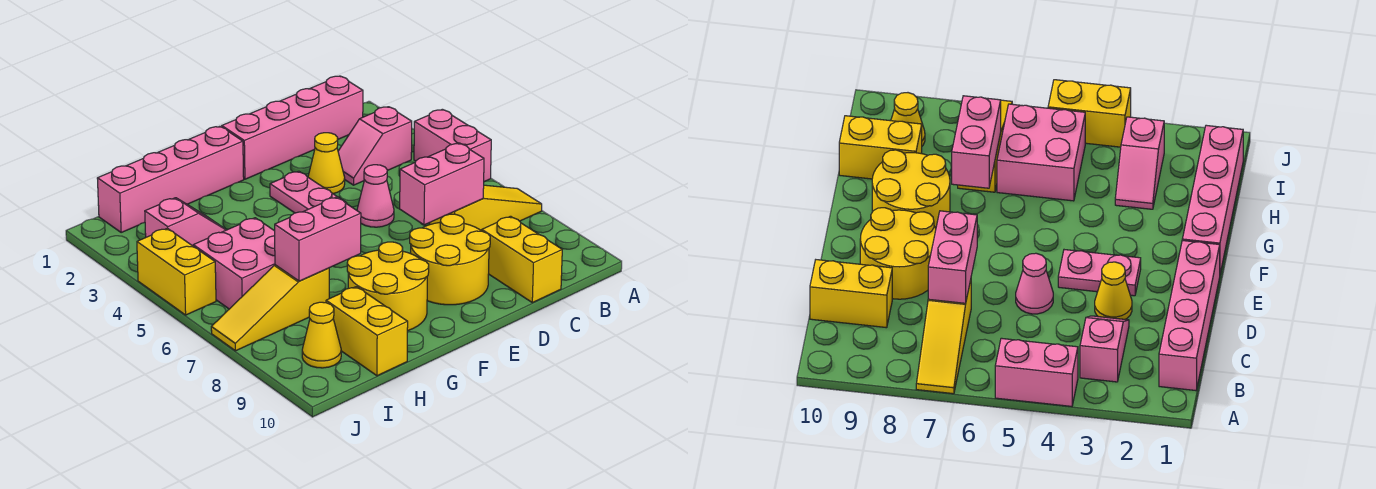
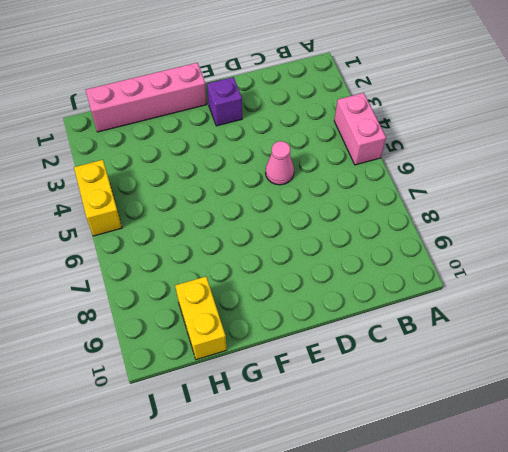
purple 1x1 brick [207,77,242,126] -> none
none -> yellow 1x3 slope [430,185,542,231]
none -> pink 1x4 brick [222,76,363,179]
none -> pink 1x2 slope [338,107,412,185]

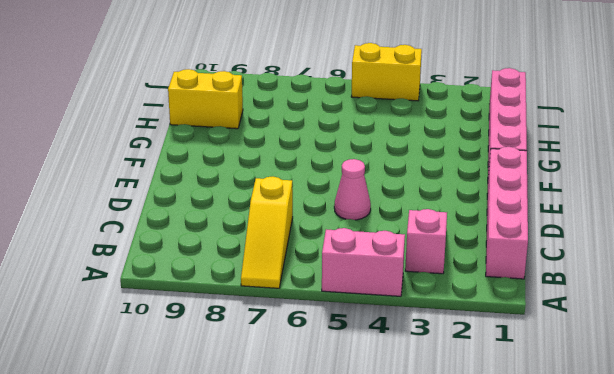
none -> yellow 1x2 brick [482,216,562,303]
none -> yellow 1x1 cone [308,133,345,194]
none -> yellow 2x2 round brick [410,214,490,305]

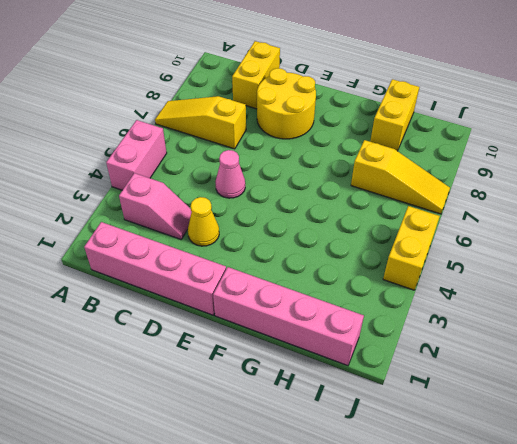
none -> pink 1x2 plate [270,171,347,213]
none -> yellow 2x2 round brick [347,242,429,331]
none -> pink 1x2 slope [145,198,226,246]

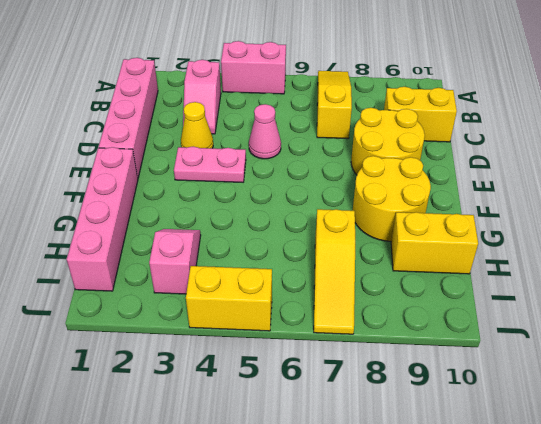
none -> pink 2x2 brick [193,218,275,309]
none -> yellow 1x1 cone [302,302,341,368]
none -> pink 1x2 brick [400,143,484,225]

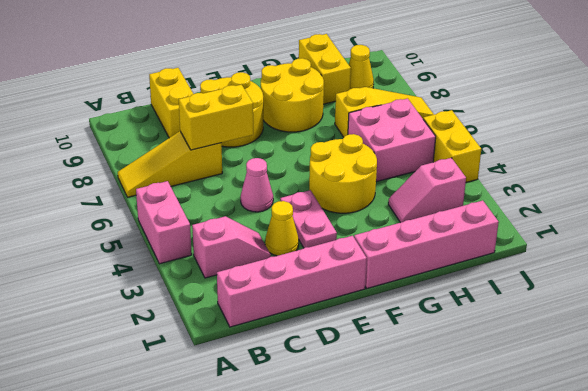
yellow 1x2 brick [179,85,253,150] -> pink 1x2 brick [400,143,484,225]
yellow 2x2 round brick [309,134,377,213] -> none
none -> pink 1x2 brick [275,197,361,281]

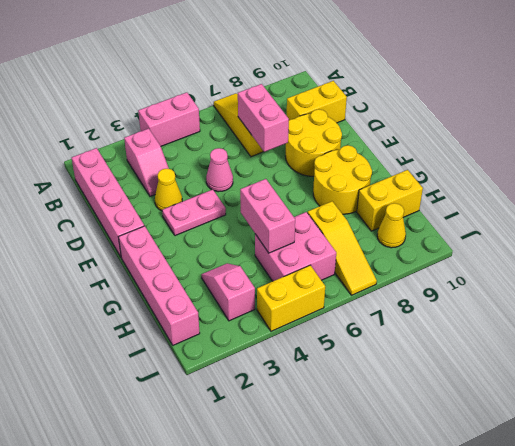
pink 1x2 brick [240,179,295,253] -> pink 1x2 brick moved to [275,197,361,281]

